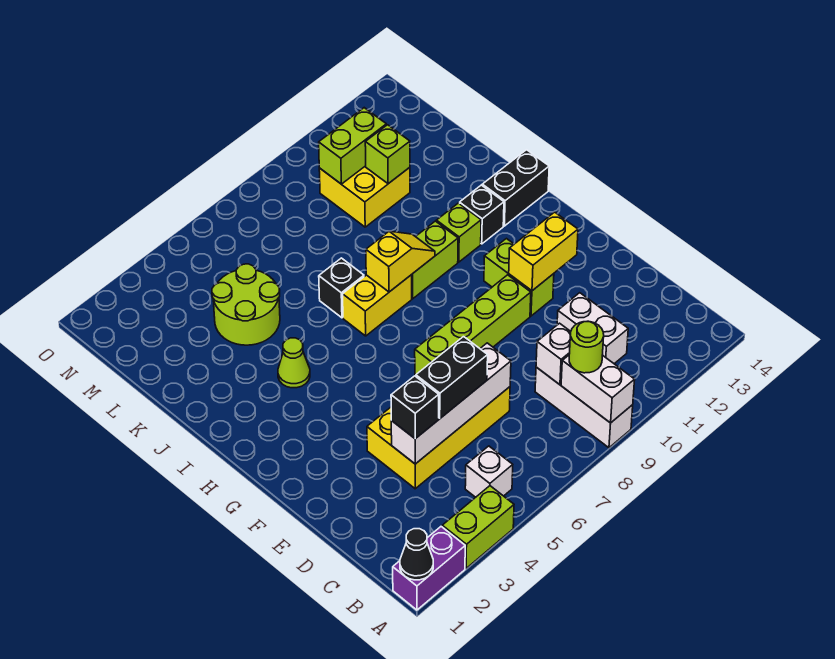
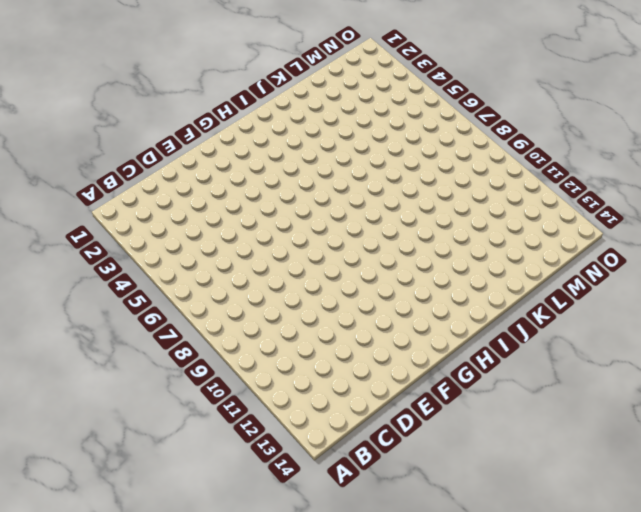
none -> purple 1x2 brick [393,527,465,610]
none -> lime 1x2 brick [442,486,514,568]
none -> white 1x3 brick [535,367,633,448]

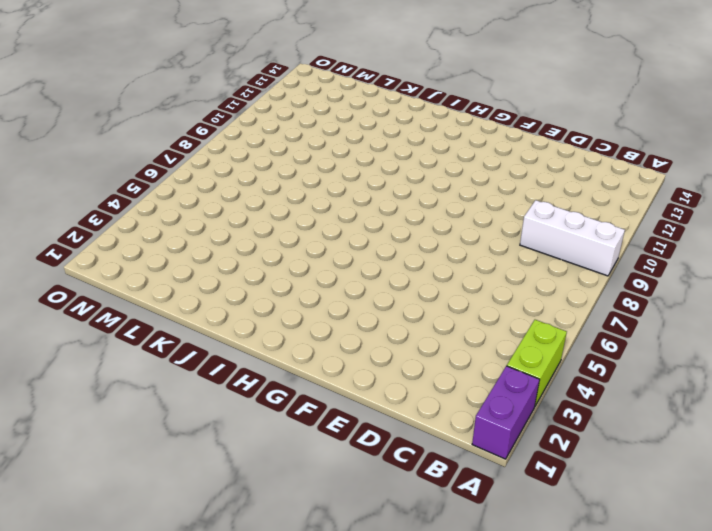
none -> white 1x1 brick [465,446,513,497]
none -> white 1x2 brick [557,293,628,364]
none -> yellow 2x4 brick [367,387,510,489]

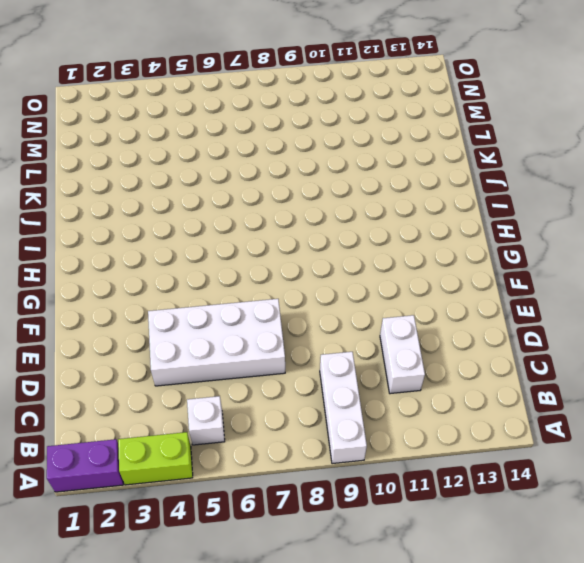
white 2x4 brick [148,299,285,386] -> yellow 2x4 brick [367,387,510,489]
none -> lime 1x4 brick [415,275,531,375]
none -> lime 1x2 brick [484,239,554,316]
none -> lime 1x1 cone [278,338,310,388]

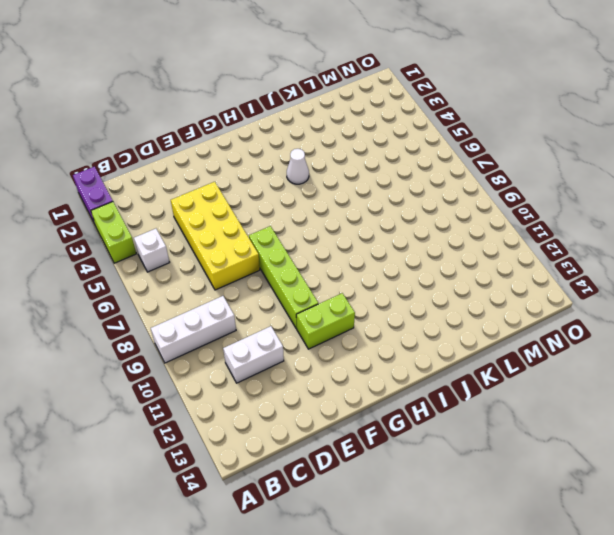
white 1x1 cone [287,149,309,184] -> lime 1x1 cone [278,338,310,388]
none -> yellow 1x2 brick [343,275,412,336]
none -> lime 1x2 brick [411,221,458,299]
none -> lime 1x1 brick [436,203,481,262]

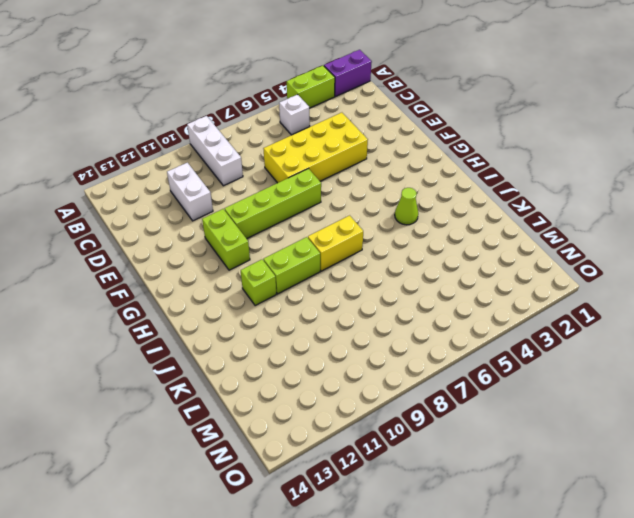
none -> black 1x1 brick [460,185,504,244]
none -> black 1x2 brick [482,150,549,226]
none -> black 1x1 brick [319,258,364,318]

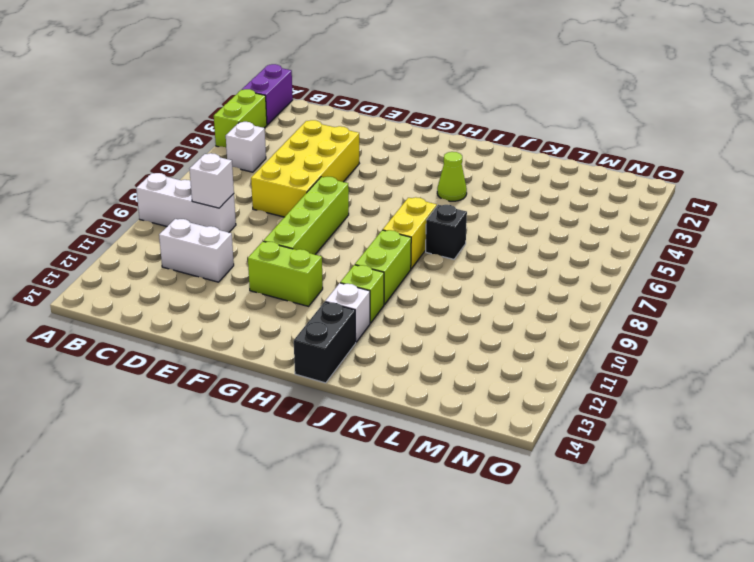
white 1x1 brick [325,283,370,342] -> black 1x1 brick [460,185,504,244]
none -> lime 2x2 round brick [212,264,280,345]
none -> yellow 2x2 brick [319,166,410,227]
none -> black 1x1 cone [400,529,433,580]

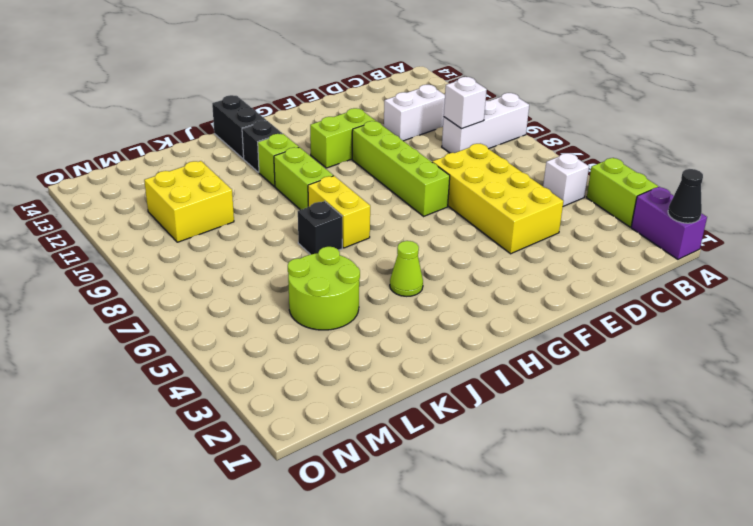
none -> white 1x2 brick [561,355,635,423]
none -> white 1x4 brick [391,343,511,464]
none -> yellow 1x2 brick [509,212,578,291]

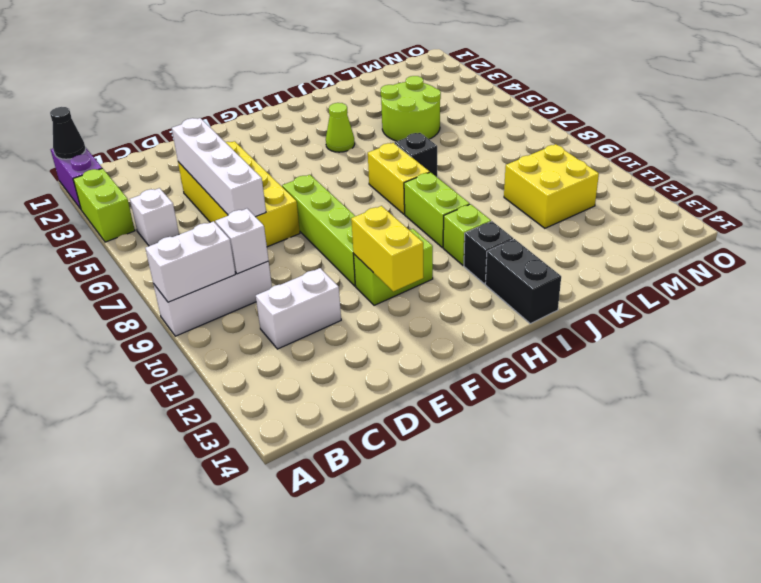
none -> yellow 1x2 slope [366,231,435,292]
none -> lime 1x1 brick [365,125,410,184]
none -> lime 1x2 brick [319,108,386,184]

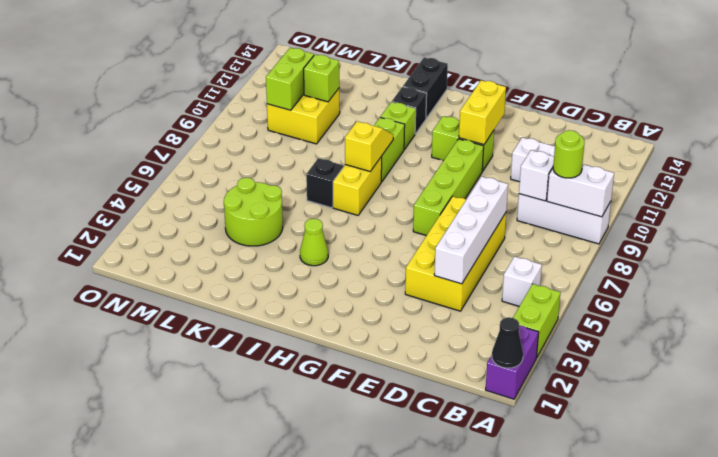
none -> black 1x1 brick [391,376,439,439]
none -> black 1x2 brick [416,337,488,418]

